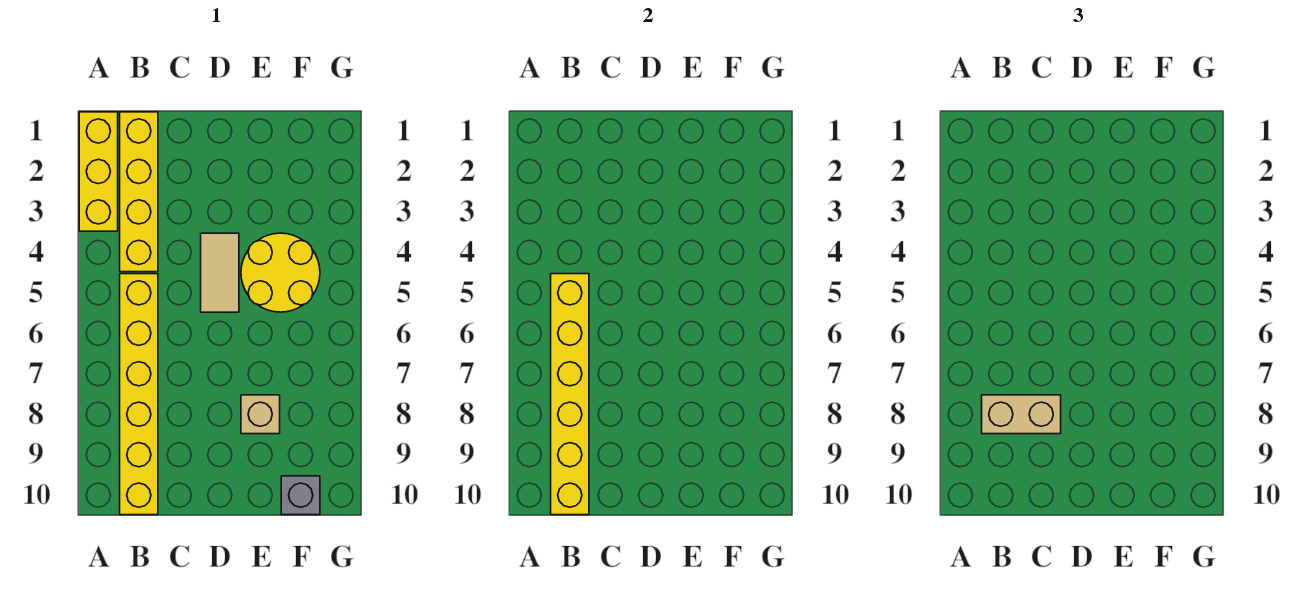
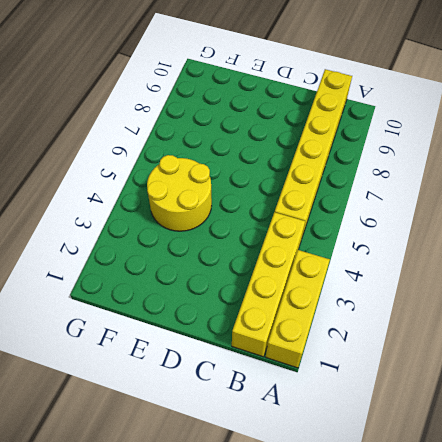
none -> tan 1x2 tile [201,233,239,312]
none -> tan 1x1 brick [241,395,280,434]

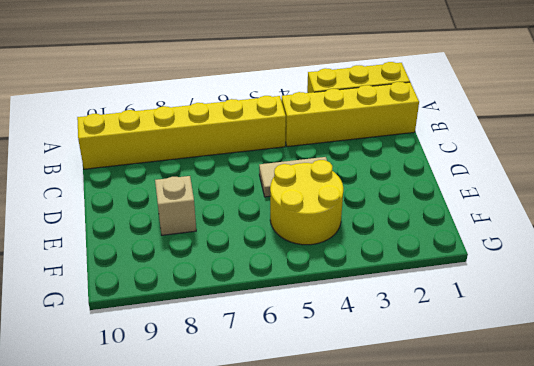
none -> grey 1x1 brick [281,476,320,515]
none -> yellow 1x6 brick [551,274,589,515]

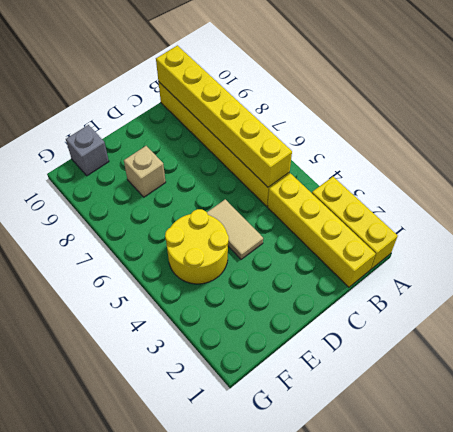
none -> tan 1x2 brick [982,395,1061,434]

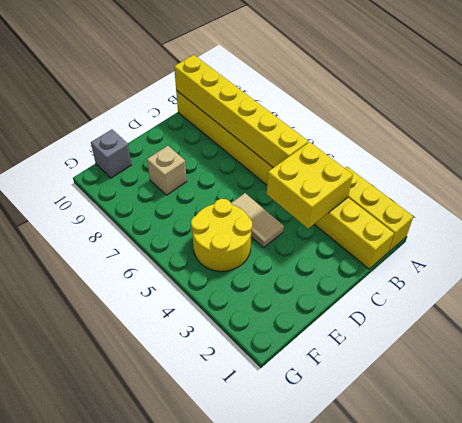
yellow 2x2 brick [267,142,353,228] -> none
none -> tan 1x2 brick [982,395,1061,434]

